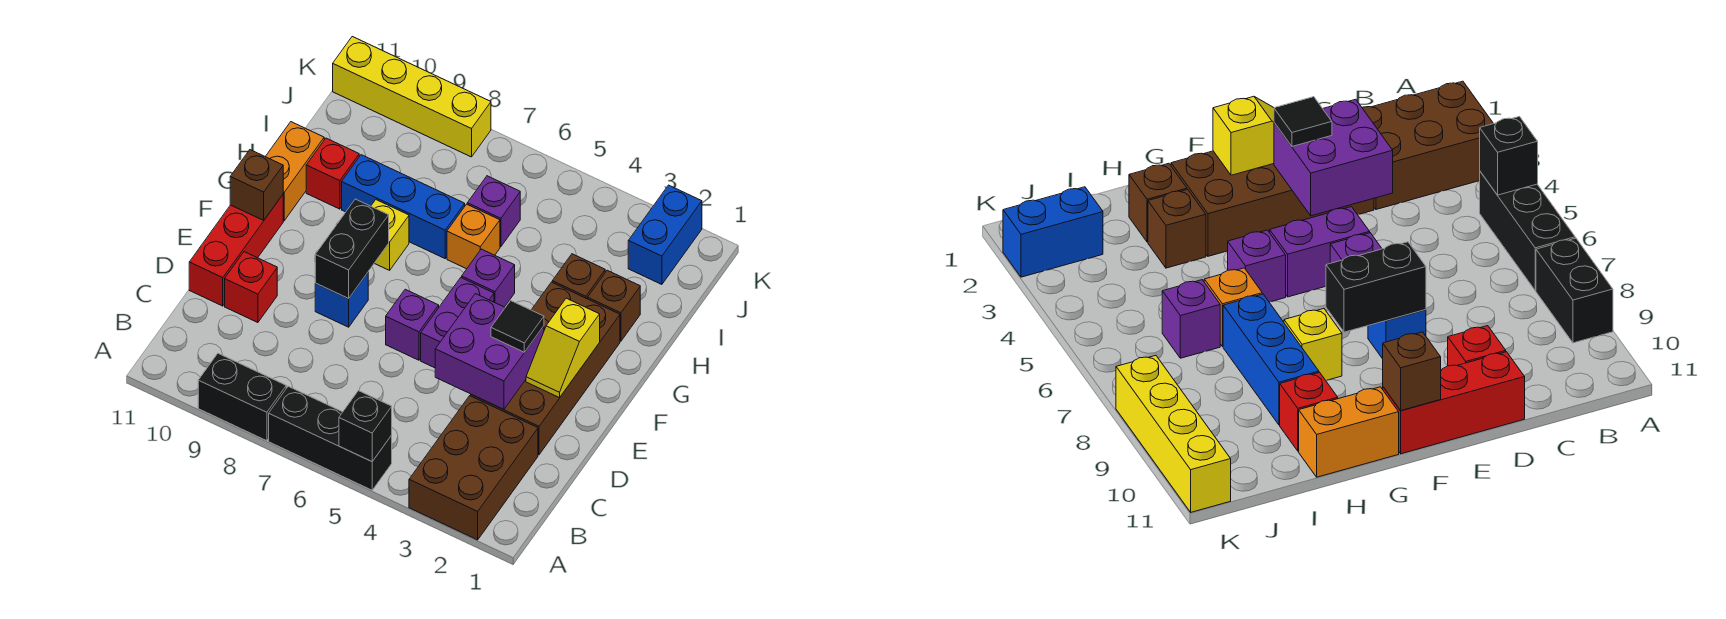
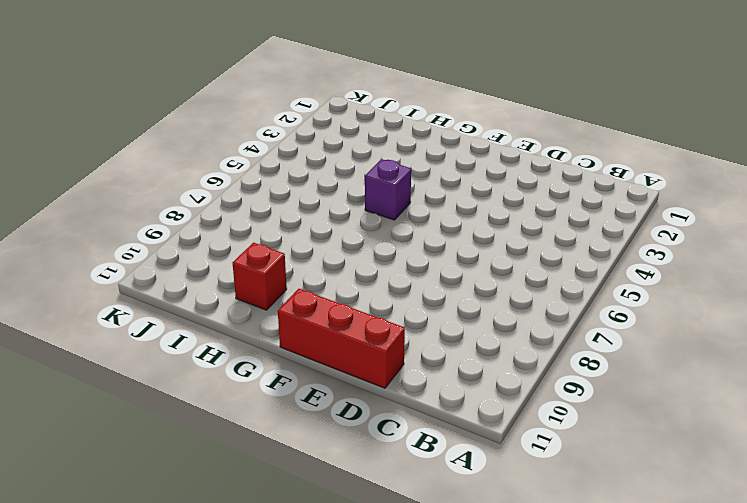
none -> brown 2x3 brick [409,396,538,540]
none -> black 1x3 brick [269,386,392,490]
none -> black 1x2 brick [198,354,286,441]

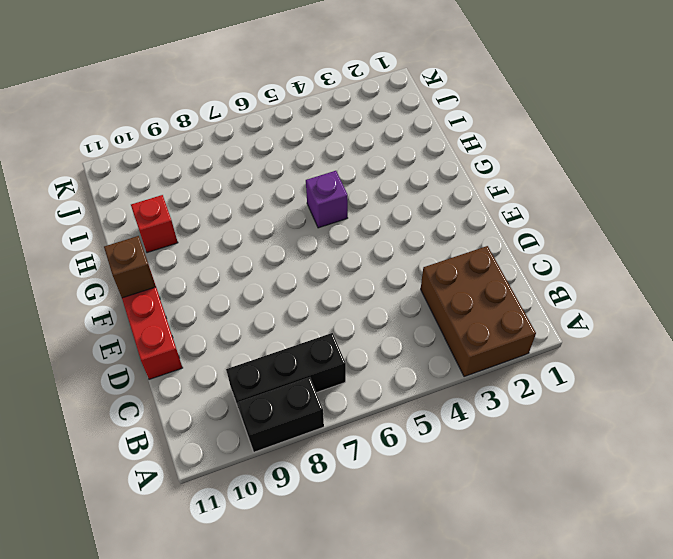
black 1x3 brick [226,333,346,415] -> black 1x3 brick moved to [269,386,392,490]
none -> brown 2x4 brick [471,282,620,455]
none -> red 1x1 brick [225,252,277,323]
none -> purple 1x2 brick [421,278,494,368]

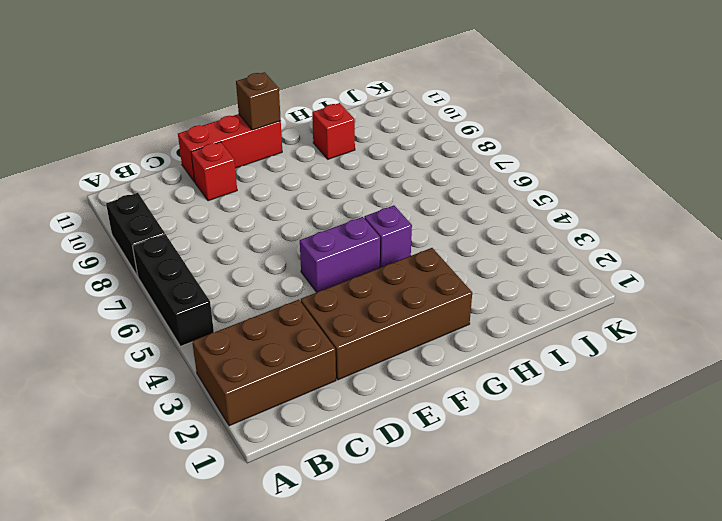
none -> purple 1x1 brick [386,289,439,360]
none -> blue 1x1 brick [315,273,368,327]
none -> yellow 1x1 brick [371,200,409,270]

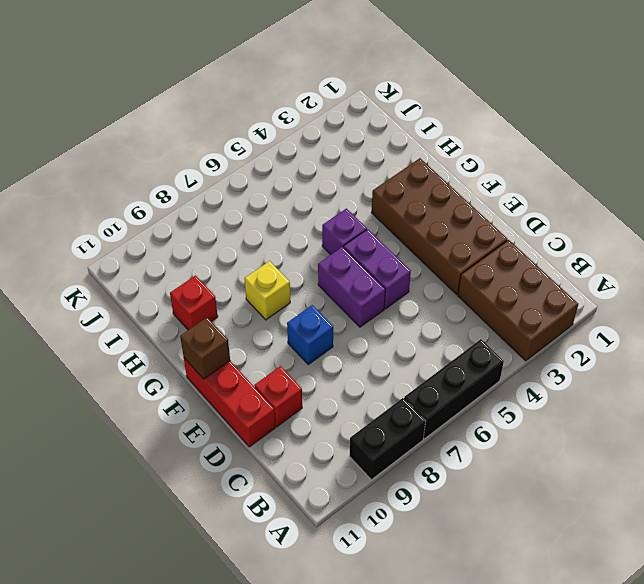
purple 1x2 brick [318,247,385,327] -> purple 1x1 brick [386,289,439,360]
none -> orange 1x2 brick [265,122,324,221]
none -> brown 1x1 brick [588,270,640,341]
none -> brown 1x1 brick [552,254,605,299]

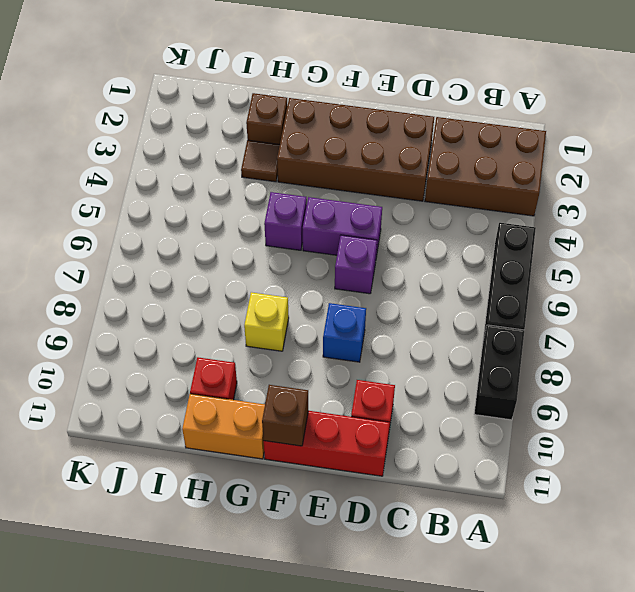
brown 1x1 tile [241,140,280,182] -> brown 1x1 brick [552,254,605,299]
none -> orange 1x1 brick [447,204,500,269]
none -> blue 1x3 brick [342,155,465,258]
none -> purple 1x1 brick [467,176,520,247]

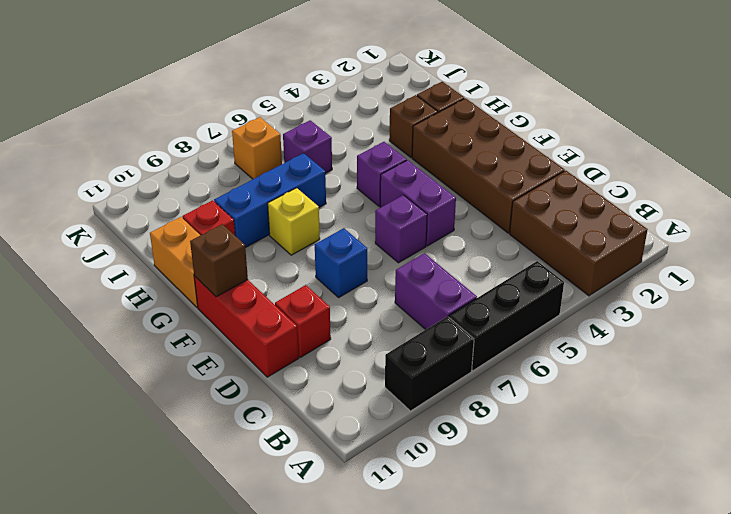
purple 1x2 brick [395,253,477,330] -> none
orange 1x1 brick [232,117,282,179] -> orange 1x1 brick moved to [447,204,500,269]
none -> blue 1x2 brick [628,185,702,284]
none -> yellow 1x4 brick [333,37,491,157]
none -> black 1x1 brick [339,391,392,462]

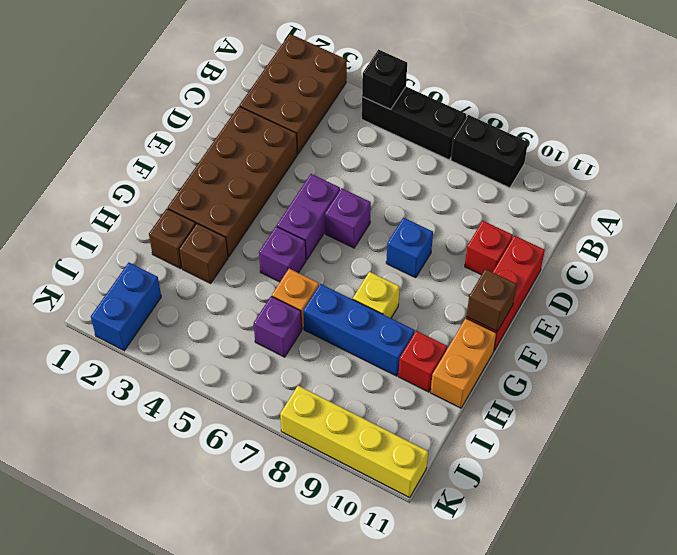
none -> purple 2x2 brick [435,294,544,410]
none -> yellow 1x2 slope [526,298,600,398]
none -> black 1x2 brick [315,199,389,299]

